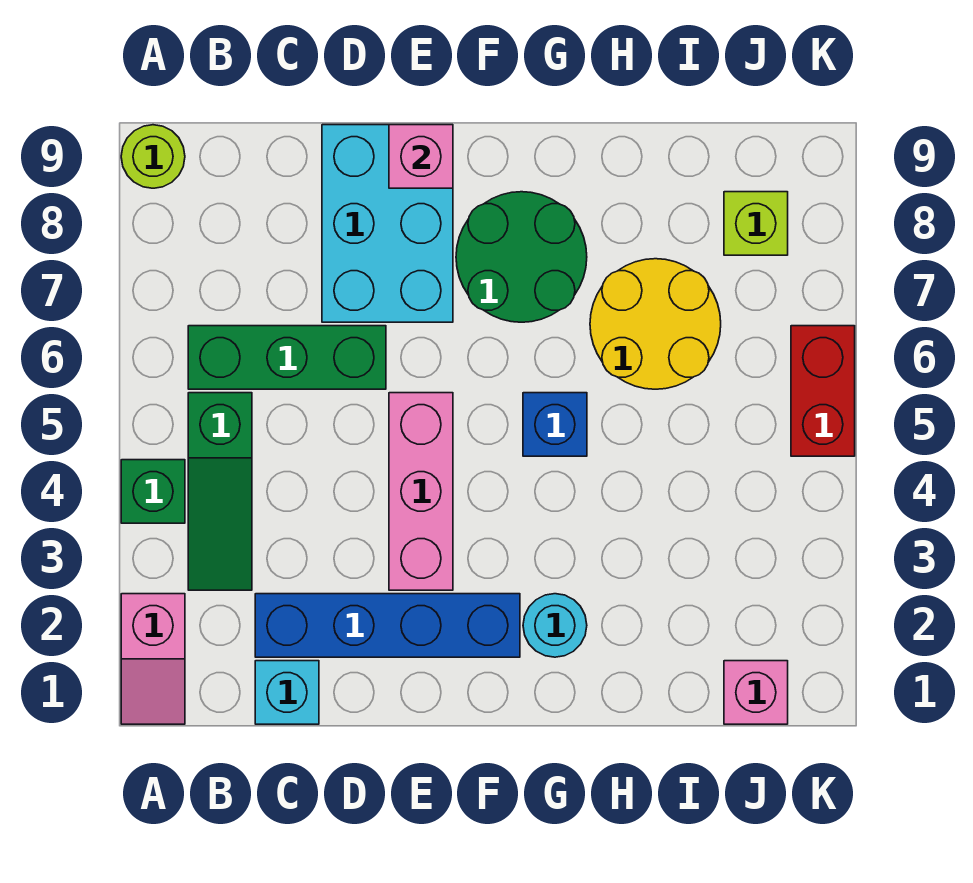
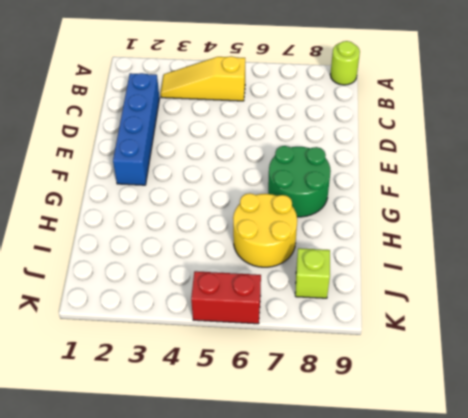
yellow 1x3 slope [161,56,245,101] -> green 1x3 slope [188,393,252,590]
none -> pink 1x2 slope [121,594,185,724]
none -> green 1x1 brick [121,460,185,523]
none -> green 1x3 brick [188,326,386,389]

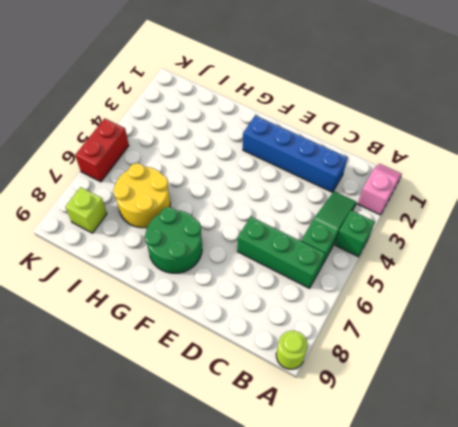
none -> cyan 1x1 brick [255,661,319,724]
none -> cyan 2x3 brick [322,125,453,322]
none -> pink 1x3 brick [389,393,453,590]

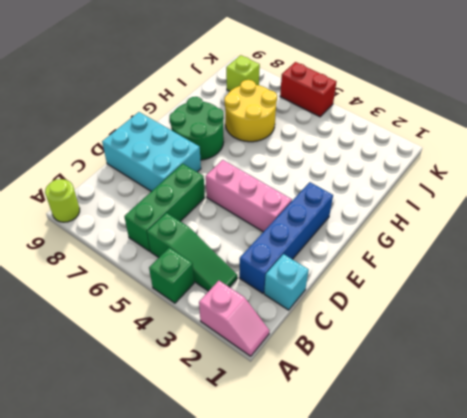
none -> cyan 1x1 round brick [523,594,587,657]
none -> blue 1x1 brick [523,393,587,456]
none -> pink 1x1 brick [724,661,788,724]

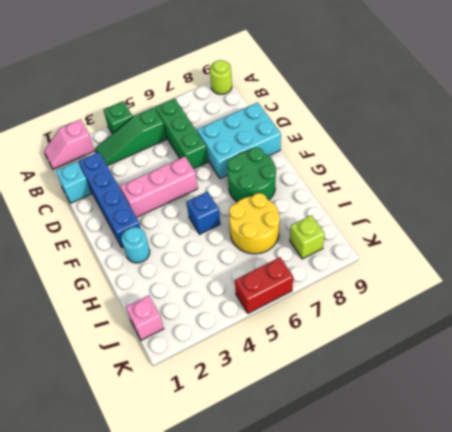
none -> pink 1x1 brick [389,125,453,188]

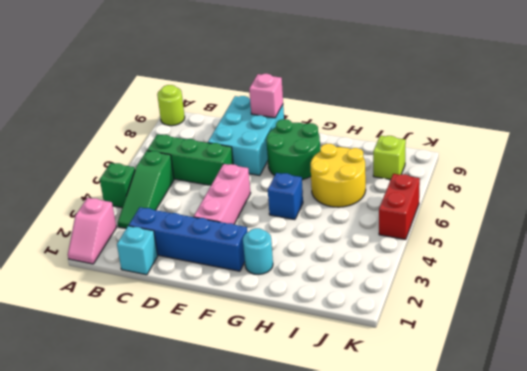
none -> pink 1x1 brick [724,661,788,724]

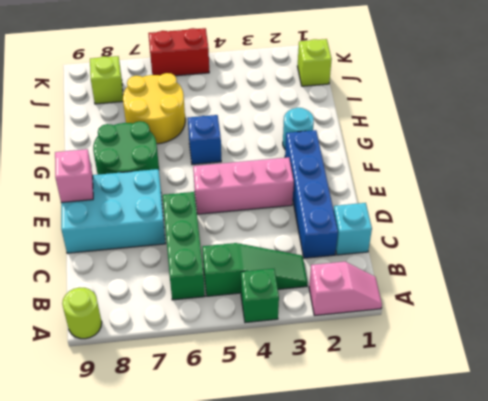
lime 1x1 brick [297,39,332,86] -> pink 1x1 brick [724,661,788,724]

